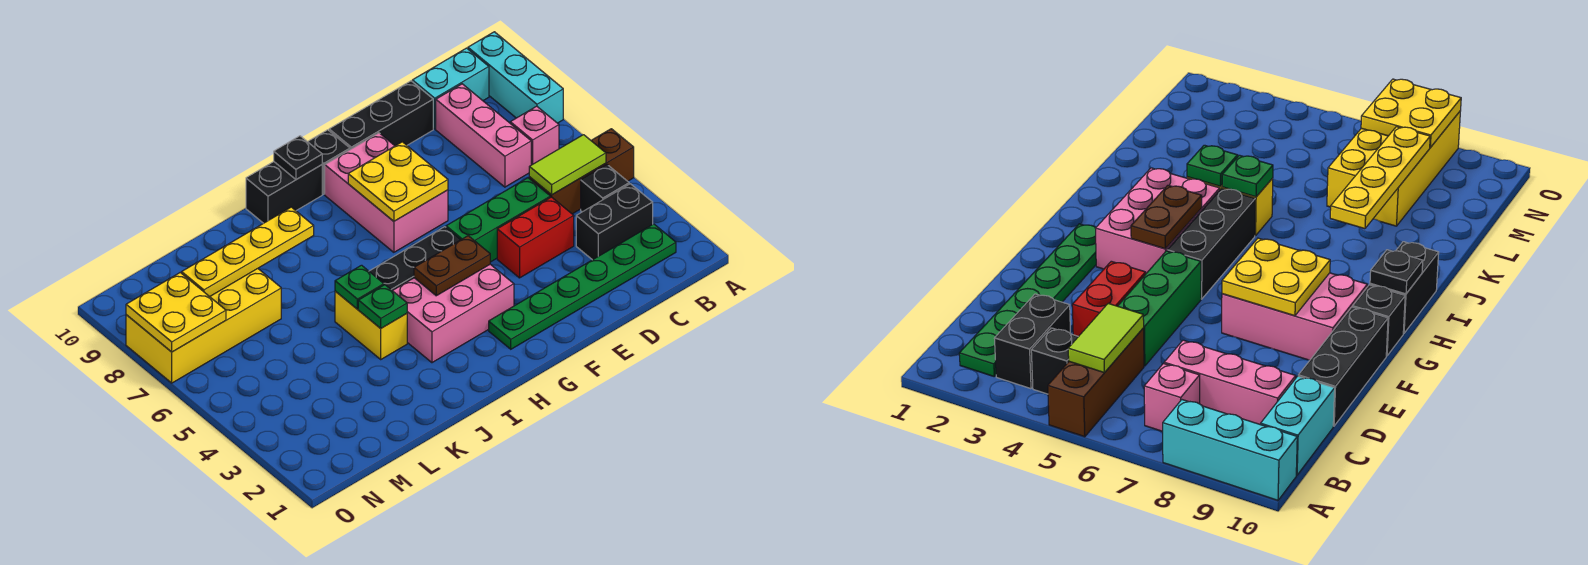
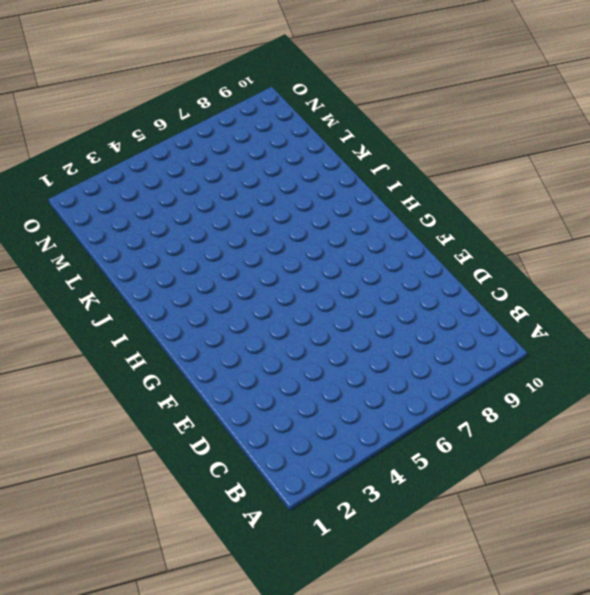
none -> brown 1x3 brick [529,129,634,214]
none -> cyan 1x3 brick [468,32,563,123]
none -> green 1x6 plate [489,224,676,349]

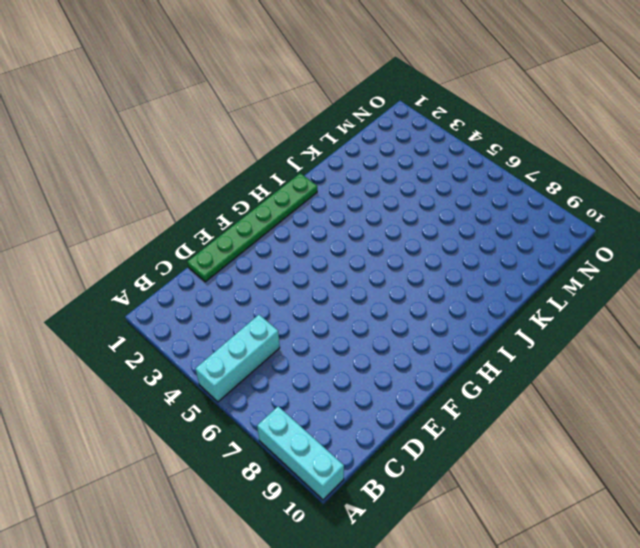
cyan 1x3 brick [195,315,280,402] -> brown 1x3 brick [529,129,634,214]
green 1x6 plate [187,173,317,282] -> green 1x6 plate moved to [489,224,676,349]
none -> black 1x2 brick [576,184,653,260]
none -> black 1x1 brick [581,165,629,212]
none -> pink 1x1 brick [510,106,559,165]

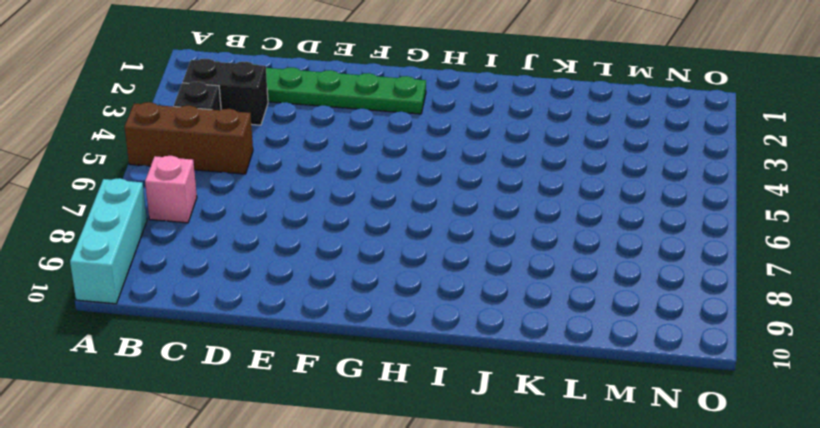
none -> cyan 1x2 brick [412,48,489,129]
none -> pink 1x3 brick [436,84,531,187]
none -> red 1x2 brick [497,197,574,278]

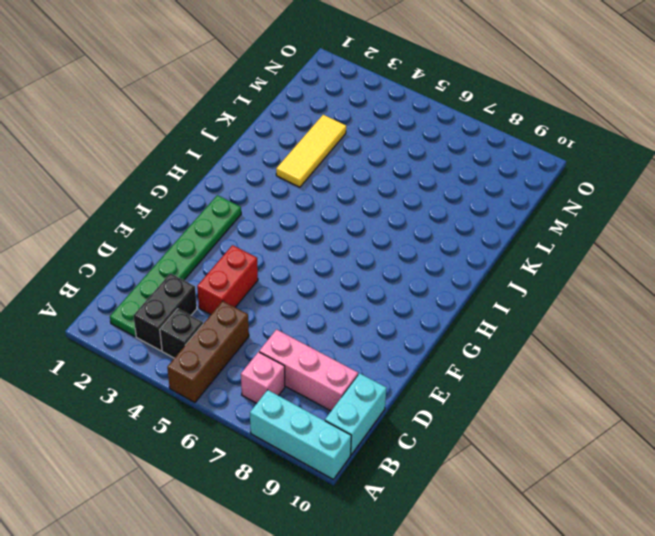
yellow 1x3 tile [276,115,346,187] -> none
none -> green 1x3 brick [446,178,550,262]
none -> black 1x3 brick [329,81,433,149]
none -> pink 2x3 brick [325,133,448,252]

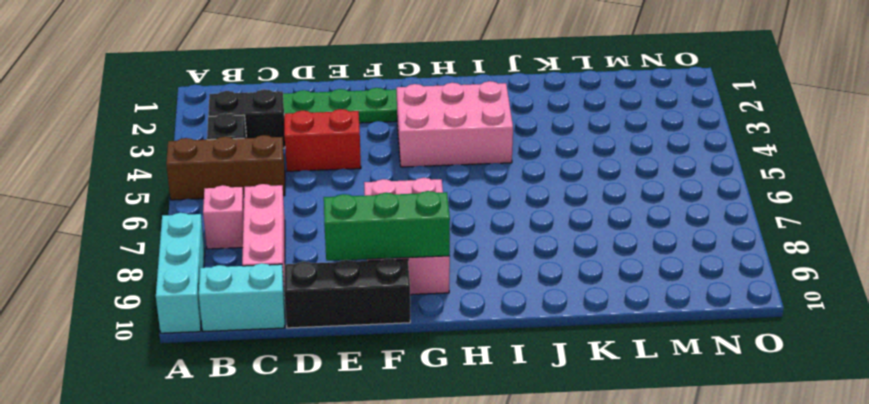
green 1x3 brick [324,191,450,261] -> green 1x3 brick moved to [446,178,550,262]
none -> black 1x3 brick [369,227,460,291]
none -> black 1x1 brick [308,130,350,194]
none -> black 1x2 brick [246,162,322,223]

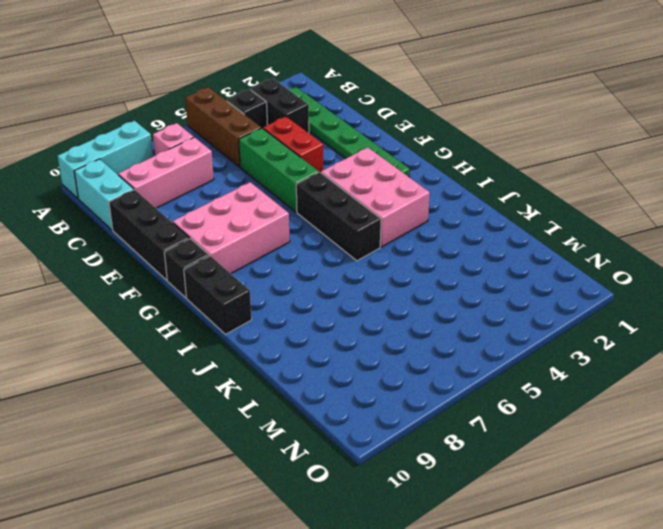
none -> yellow 1x2 brick [335,291,407,359]
none -> yellow 2x4 brick [126,269,281,383]
none -> lime 1x2 tile [529,135,606,195]

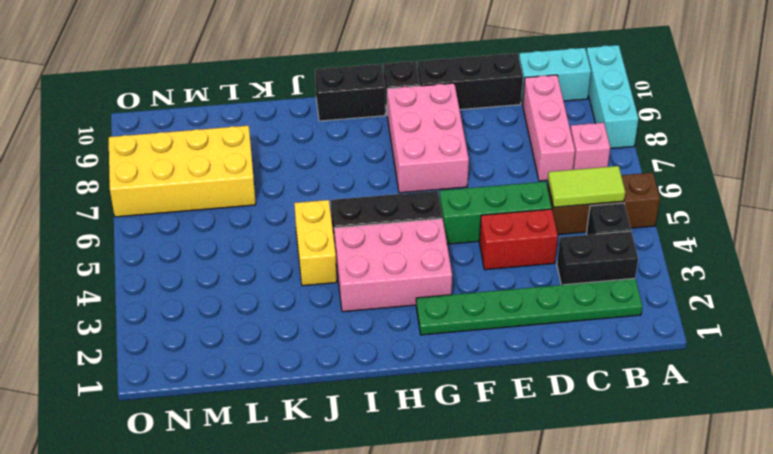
none -> yellow 2x2 plate [348,142,448,221]
none -> brown 1x2 plate [414,236,490,296]
none -> black 1x1 plate [274,136,322,179]

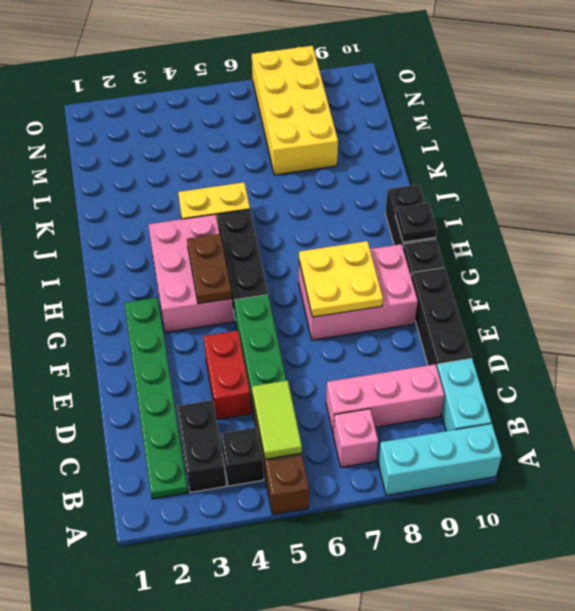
none -> green 1x1 plate [358,285,407,328]
none -> green 1x1 plate [335,265,384,309]
none -> yellow 1x4 plate [182,207,314,297]

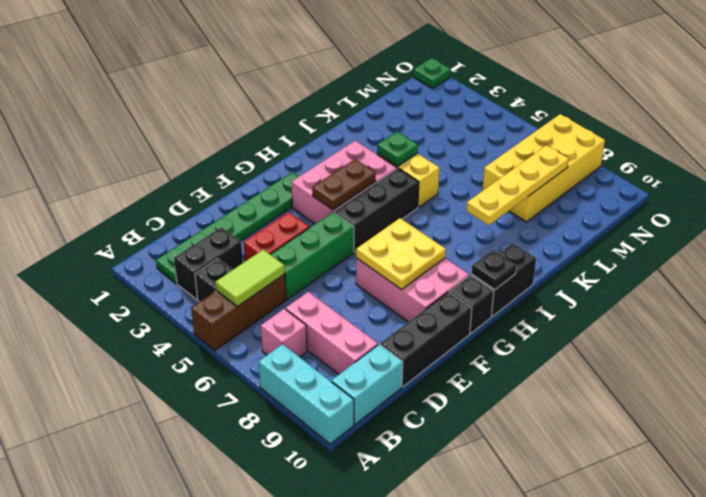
green 1x1 plate [414,58,451,88] -> green 1x1 plate moved to [335,265,384,309]
none -> yellow 2x2 plate [126,273,226,352]

